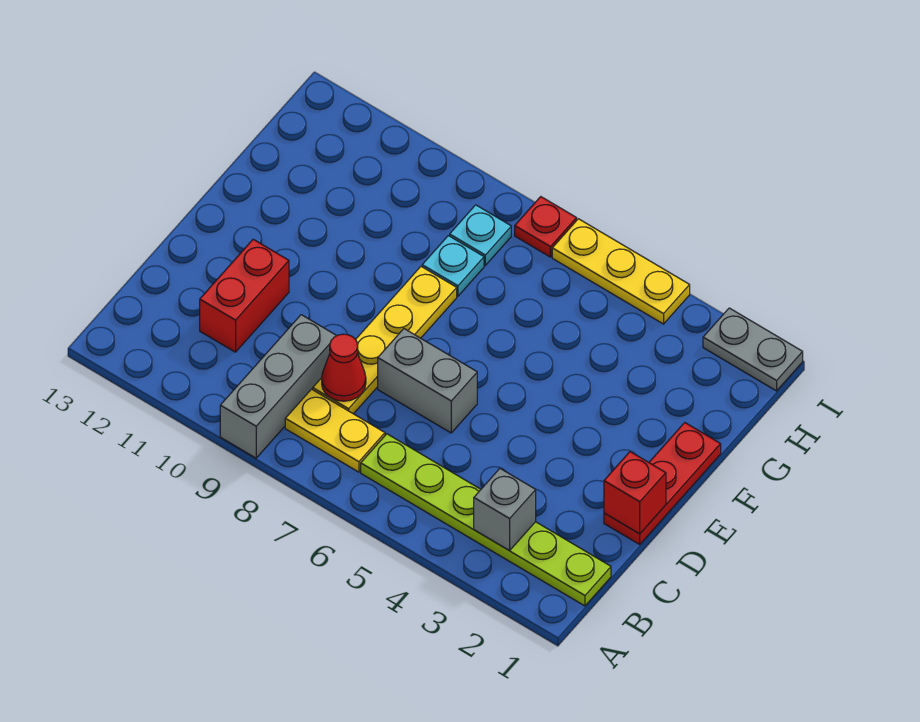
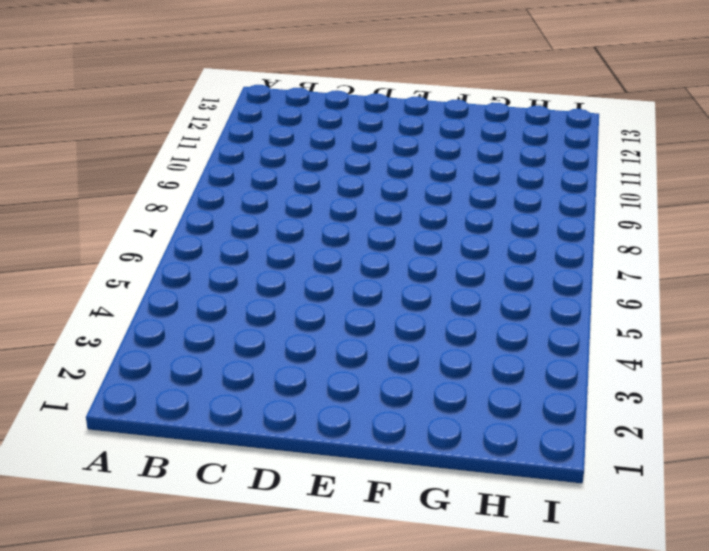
none -> grey 1x3 brick [220,315,337,458]
none -> lime 1x6 plate [361,434,611,606]
none -> yellow 1x2 plate [285,389,385,472]

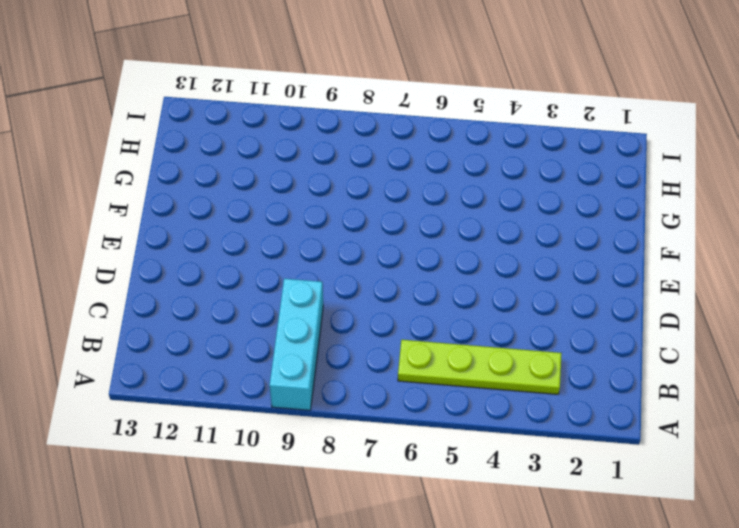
cyan 1x3 brick [270,279,323,410] -> grey 1x3 brick [220,315,337,458]
lime 1x4 plate [398,340,562,394] -> lime 1x6 plate [361,434,611,606]
none -> yellow 1x2 plate [285,389,385,472]
none -> yellow 1x4 plate [313,267,457,414]
none -> red 1x2 brick [200,239,289,352]

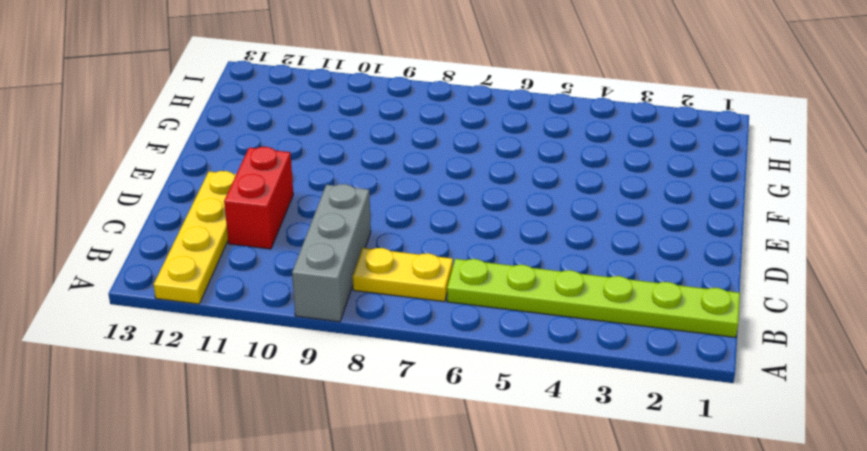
yellow 1x4 plate [154,171,236,304] -> yellow 1x4 plate moved to [313,267,457,414]
none -> red 1x3 plate [604,423,721,544]
none -> grey 1x2 brick [378,329,477,433]
none -> cyan 1x1 plate [422,236,484,296]

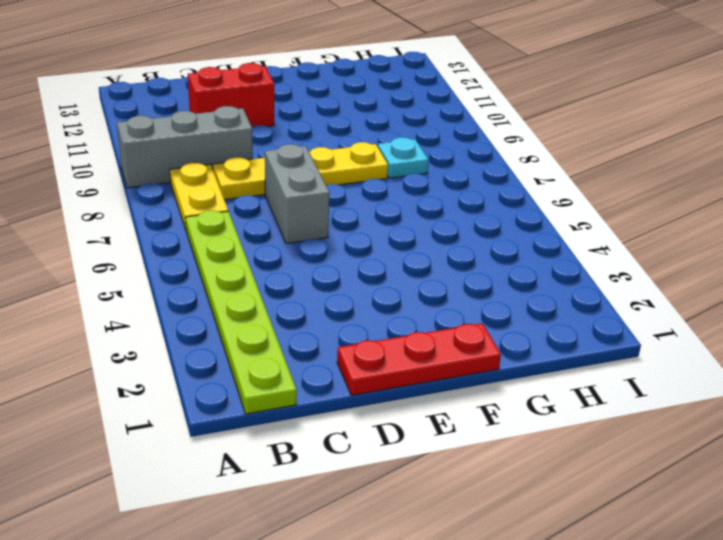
none -> cyan 1x1 plate [450,205,511,265]
none -> grey 1x2 plate [703,308,803,391]
none -> yellow 1x3 plate [552,219,690,324]

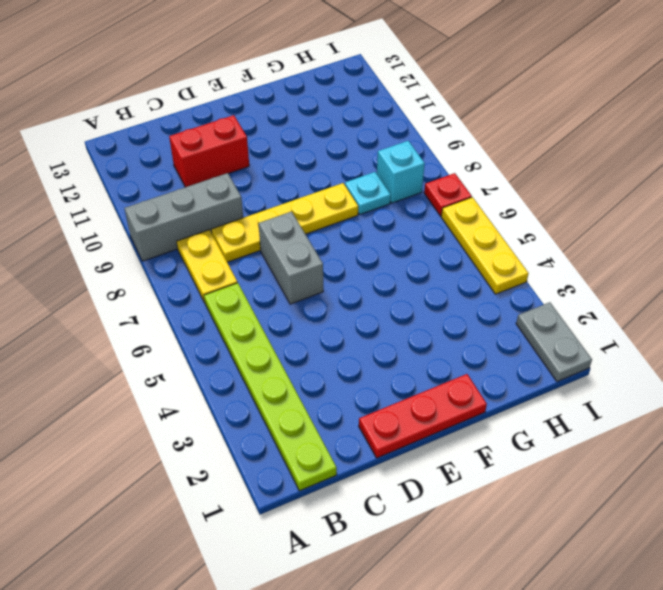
cyan 1x1 brick [377,141,425,203] -> cyan 1x1 plate [450,205,511,265]
none -> grey 1x1 brick [474,469,536,551]
none -> red 1x1 cone [322,334,366,401]
none -> red 1x1 brick [604,452,666,534]

